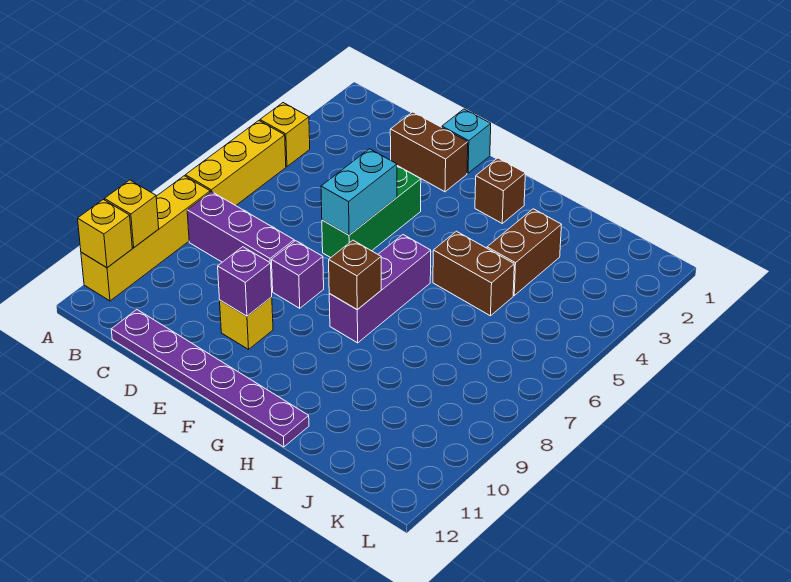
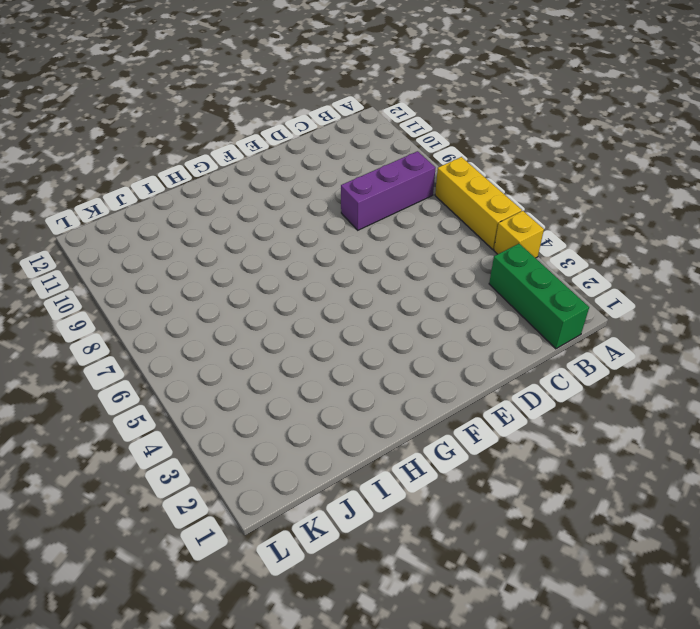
green 1x3 brick [489,244,589,349] -> green 1x3 brick moved to [322,166,421,257]
none -> yellow 1x4 brick [81,176,210,301]
none -> purple 1x6 plate [111,310,309,447]
none -> brown 1x2 brick [390,112,468,192]

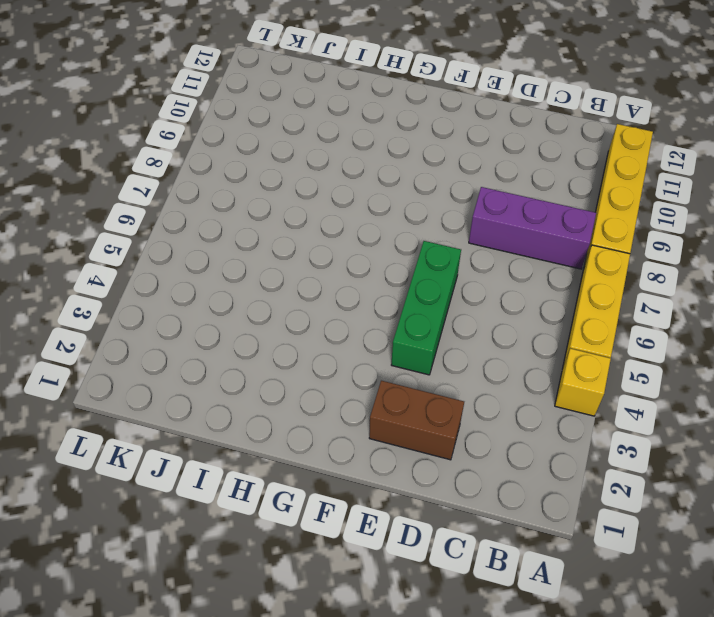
none -> purple 1x6 plate [111,310,309,447]
none -> cyan 1x1 brick [442,109,491,173]
none -> purple 1x1 brick [271,241,324,308]

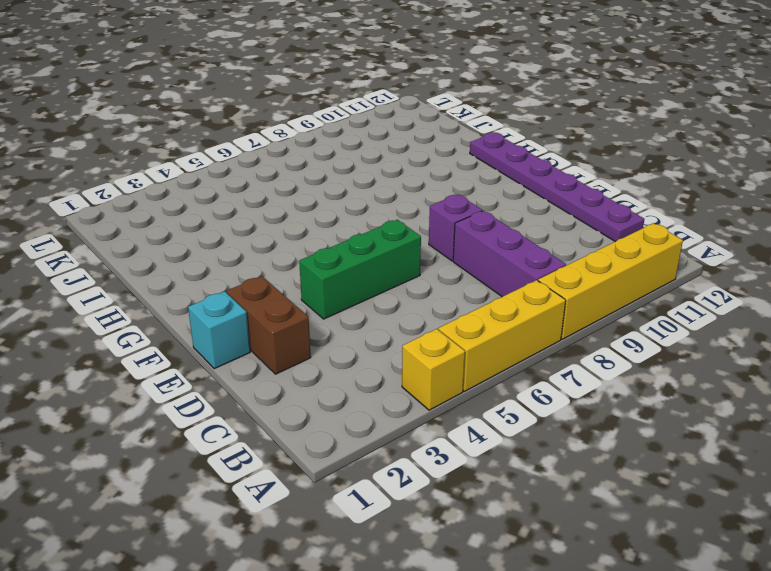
none -> yellow 1x1 brick [220,297,273,349]
none -> brown 1x1 brick [475,158,525,223]
none -> purple 1x3 brick [329,235,431,343]

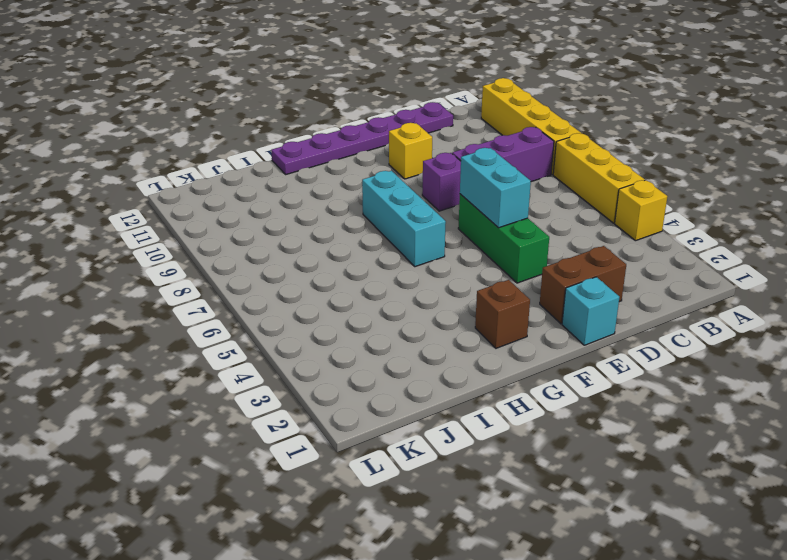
cyan 1x3 brick [362,171,446,267] -> purple 1x3 brick [329,235,431,343]
none -> brown 1x2 brick [433,231,514,316]
none -> brown 1x2 brick [487,209,561,295]
none -> yellow 1x1 brick [105,180,159,248]

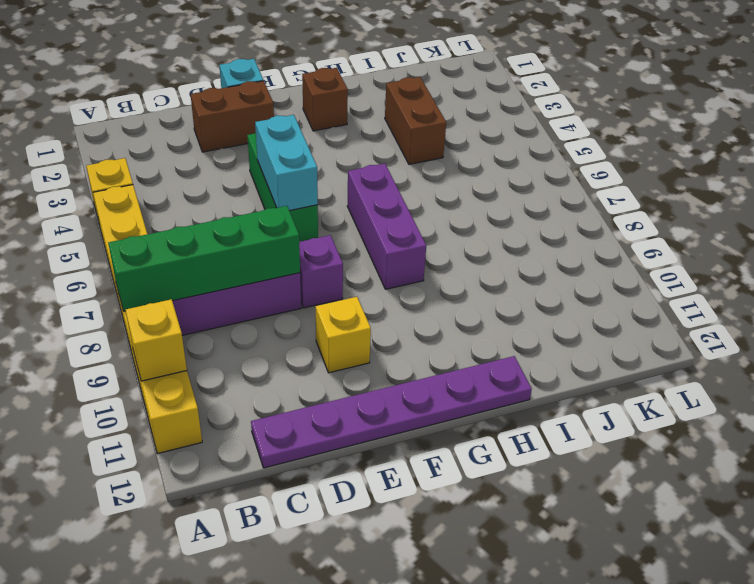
green 1x4 brick [108,206,300,311] -> none
none -> brown 1x2 brick [433,231,514,316]
none -> yellow 1x1 brick [78,200,132,268]
none -> purple 1x1 brick [218,247,272,316]

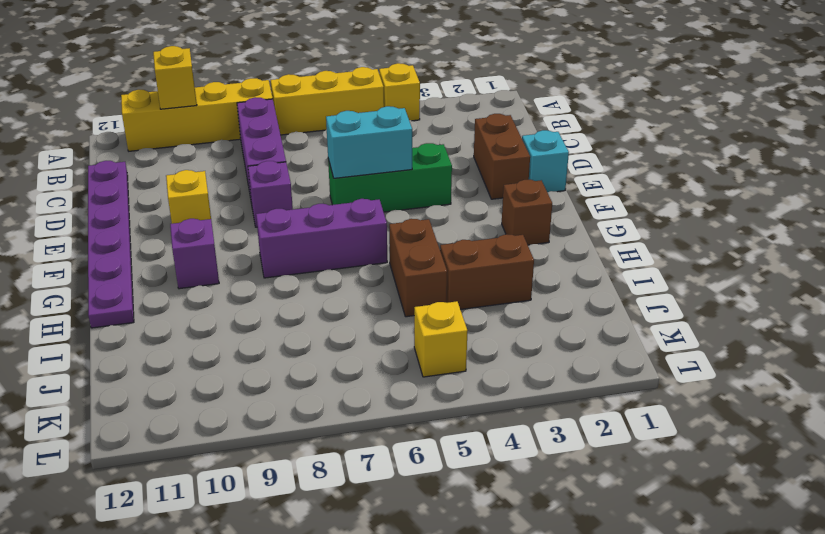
purple 1x1 brick [170,219,219,289] -> purple 1x1 brick moved to [218,247,272,316]
yellow 1x1 brick [414,301,468,377] -> yellow 1x1 brick moved to [78,200,132,268]
none -> brown 1x1 brick [329,240,381,310]

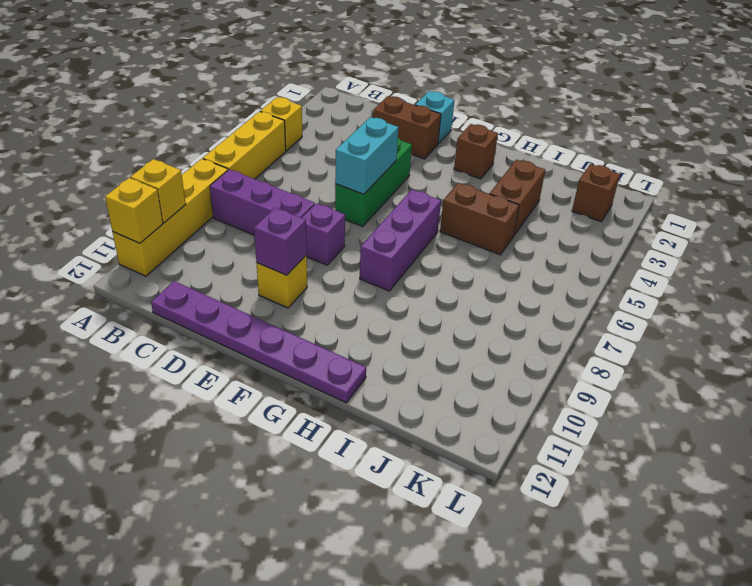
brown 1x1 brick [572,164,620,222] -> brown 1x1 brick moved to [329,240,381,310]

